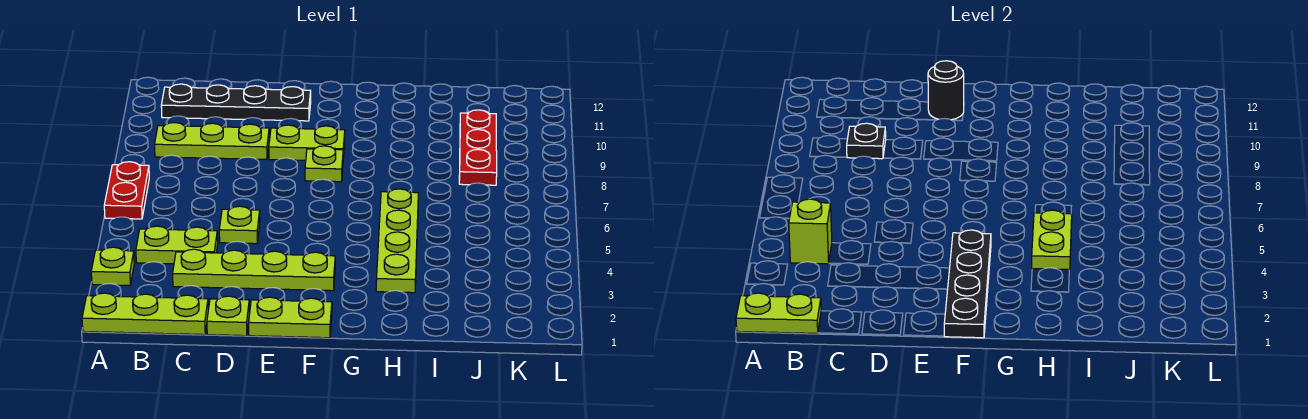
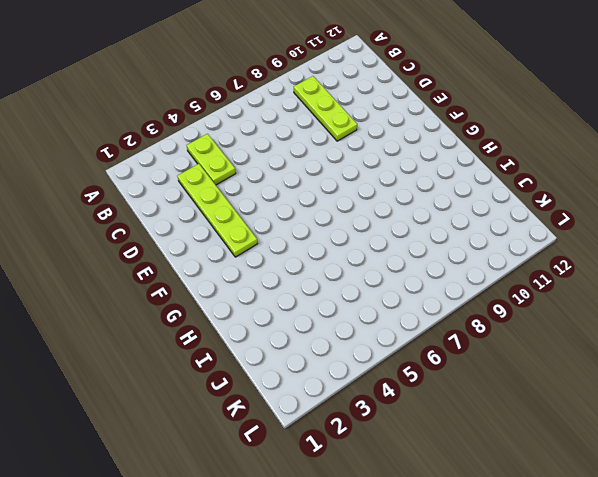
none -> lime 1x3 plate [82,293,208,335]
none -> lime 1x1 plate [91,247,134,286]
none -> red 1x2 plate [104,162,149,219]

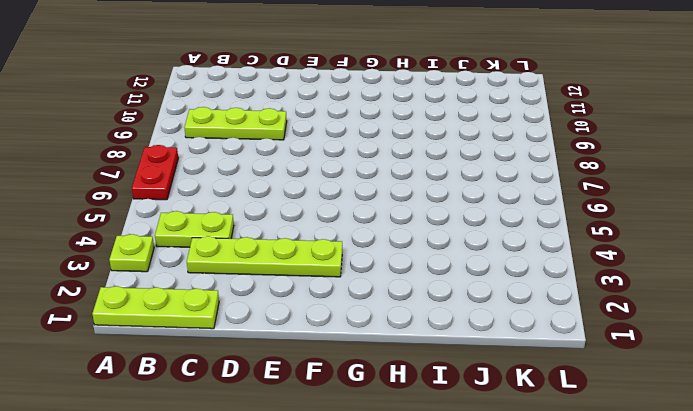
none -> black 1x4 plate [161,84,311,121]
none -> lime 1x1 plate [207,296,249,336]
none -> lime 1x1 plate [219,206,260,244]

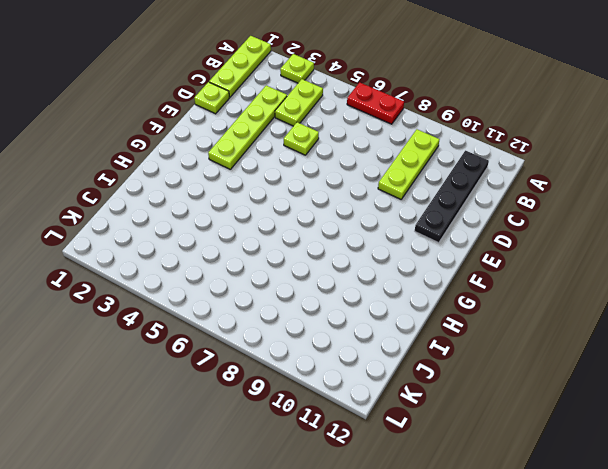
none -> lime 1x2 plate [249,297,332,338]
none -> lime 1x2 plate [269,125,345,160]
none -> lime 1x1 plate [305,146,343,182]

